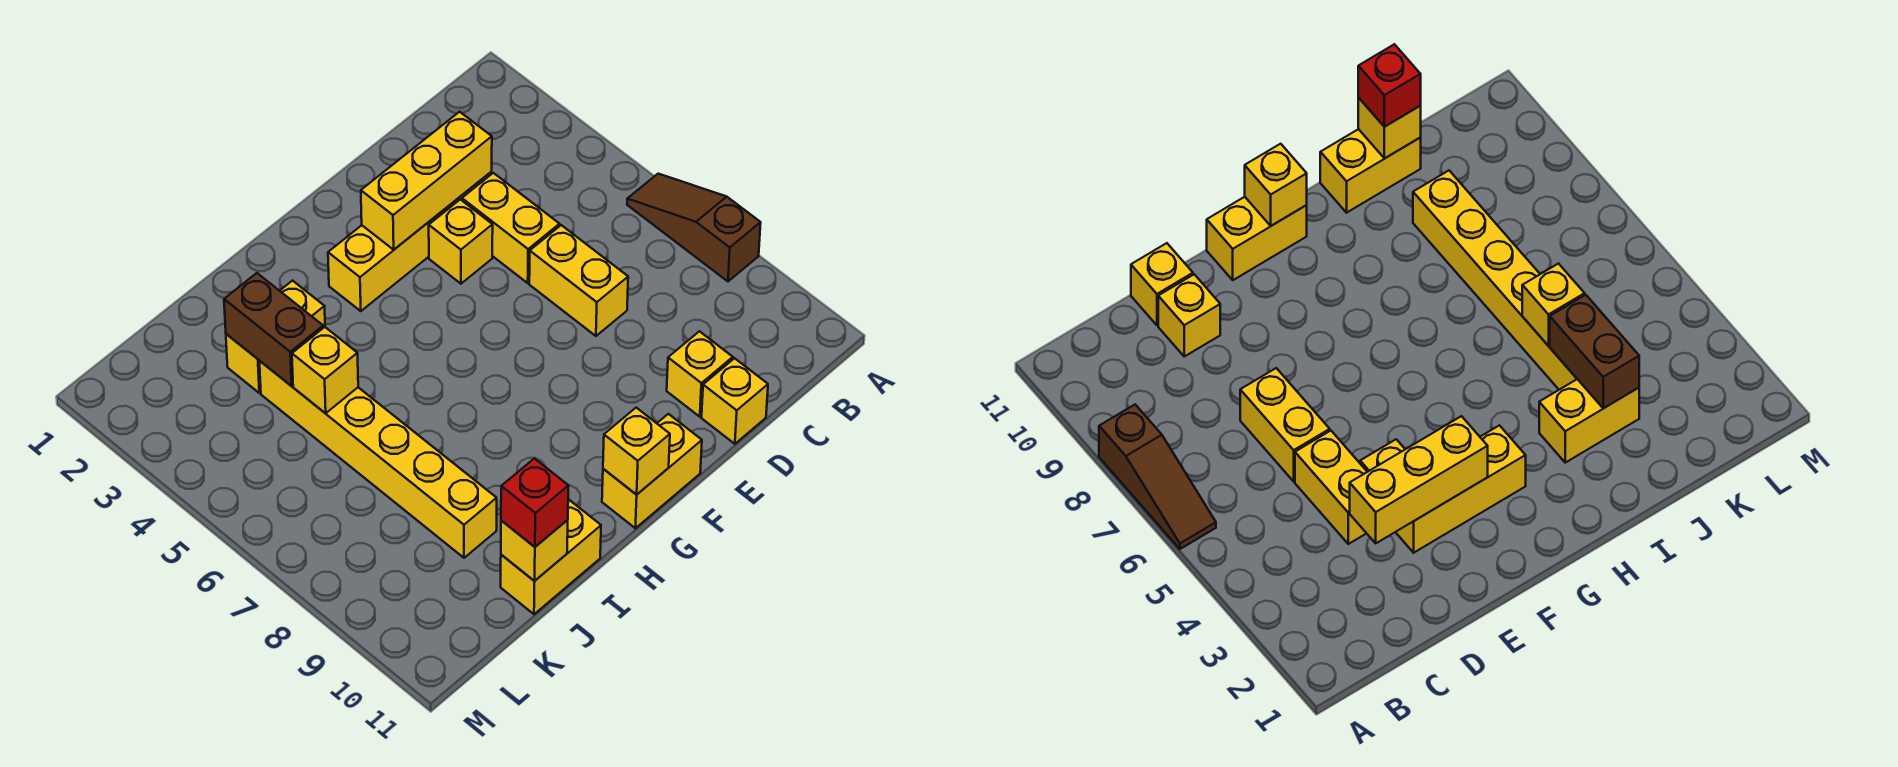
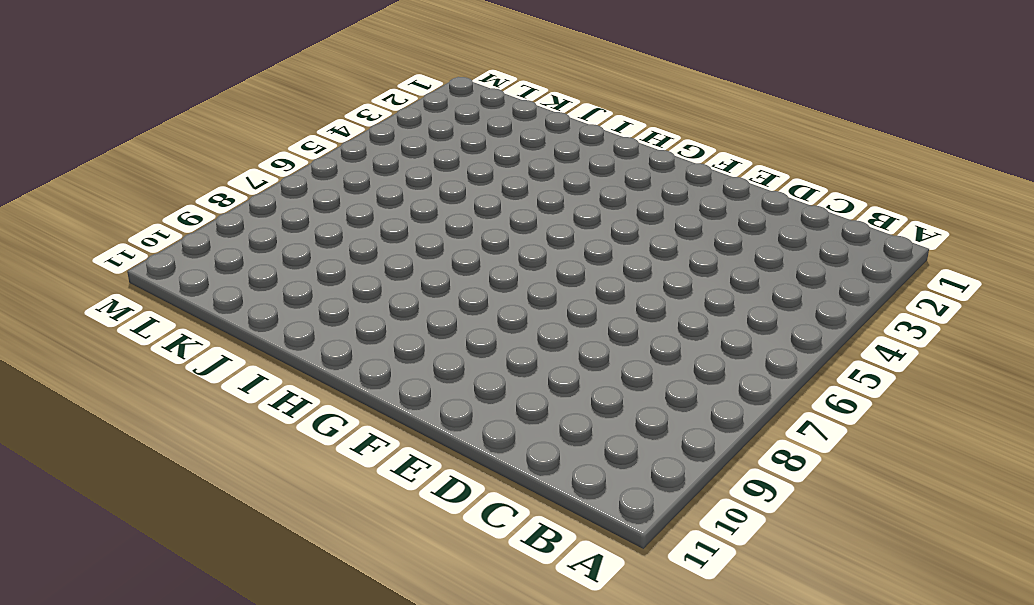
none -> brown 1x3 slope [627,174,761,281]
none -> yellow 1x2 brick [462,173,560,283]
none -> yellow 1x2 brick [529,225,628,336]

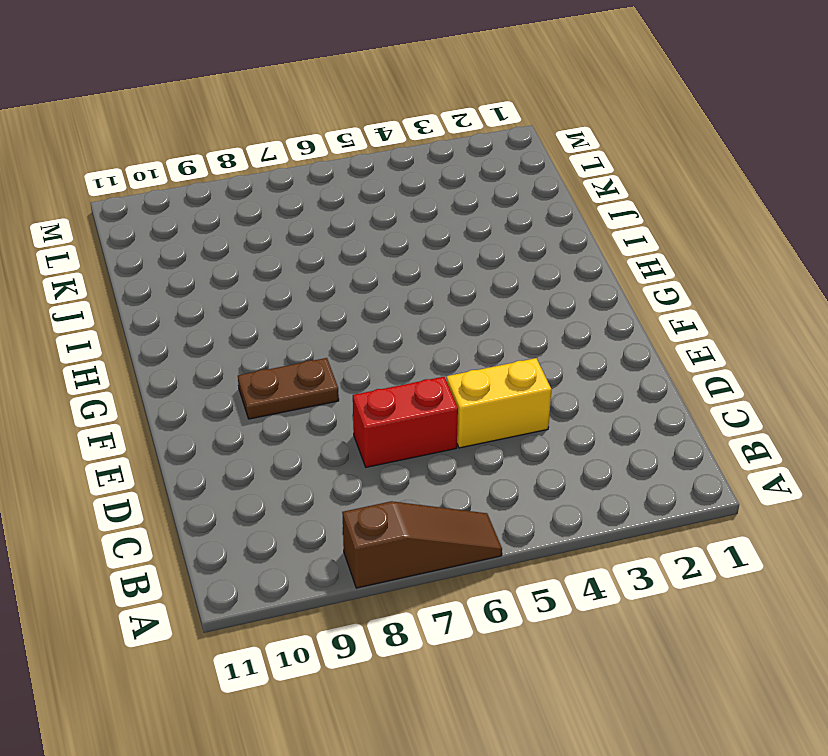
red 1x2 brick [353,377,458,467] -> yellow 1x2 brick [529,225,628,336]
brown 1x2 plate [238,358,339,419] -> none
none -> yellow 1x1 brick [667,331,733,417]
none -> yellow 1x1 brick [702,358,768,444]
none -> yellow 1x3 brick [328,198,459,311]

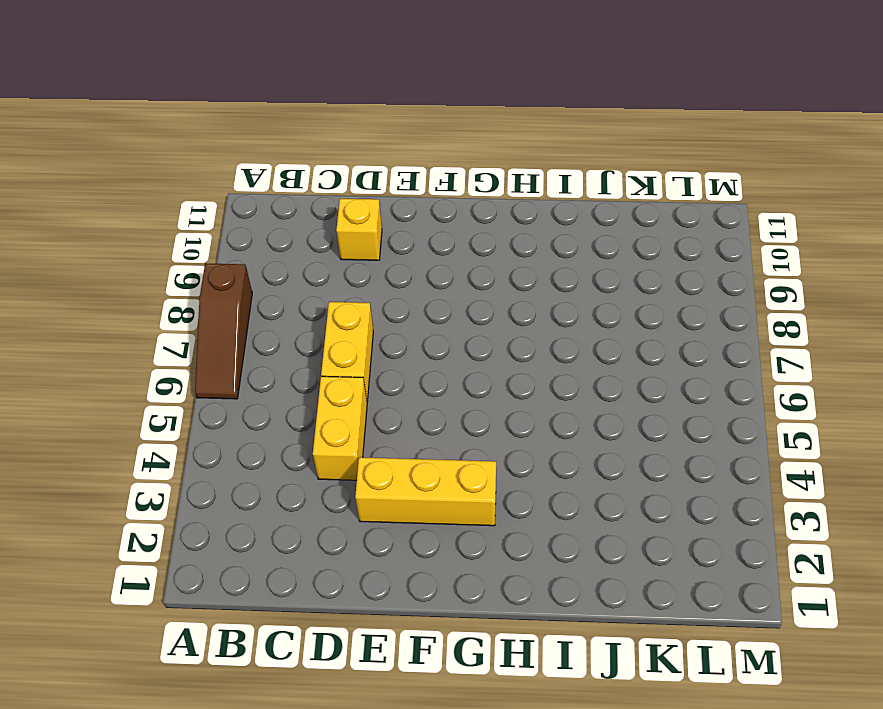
none -> yellow 1x1 brick [702,358,768,444]
none -> yellow 1x1 brick [429,199,493,284]
none -> yellow 1x2 brick [602,414,702,528]

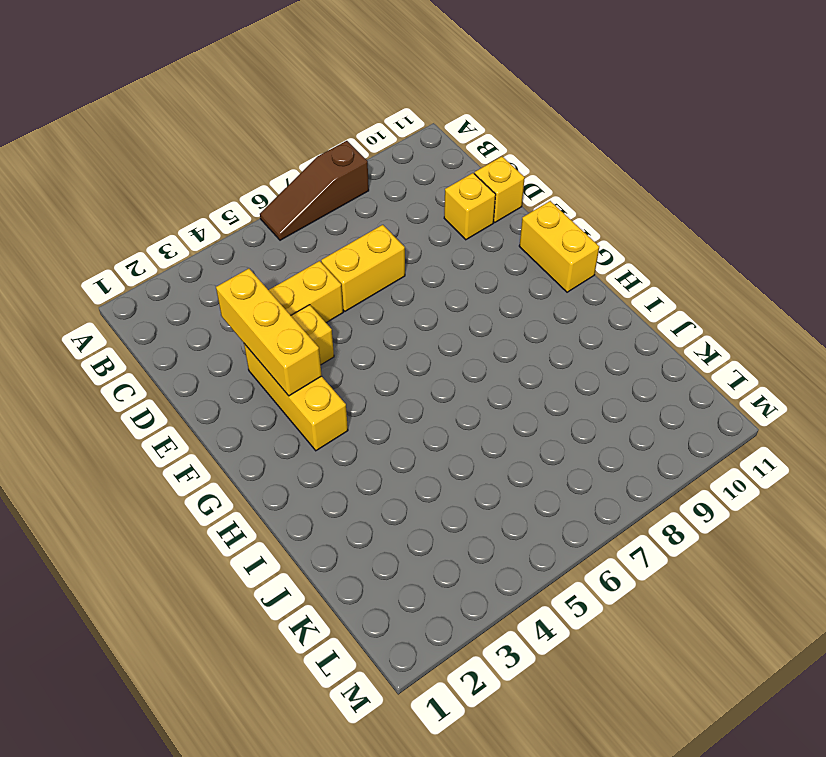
none -> yellow 1x2 brick [226,281,325,393]
none -> yellow 1x2 brick [501,499,601,614]
none -> yellow 1x6 brick [259,361,497,558]

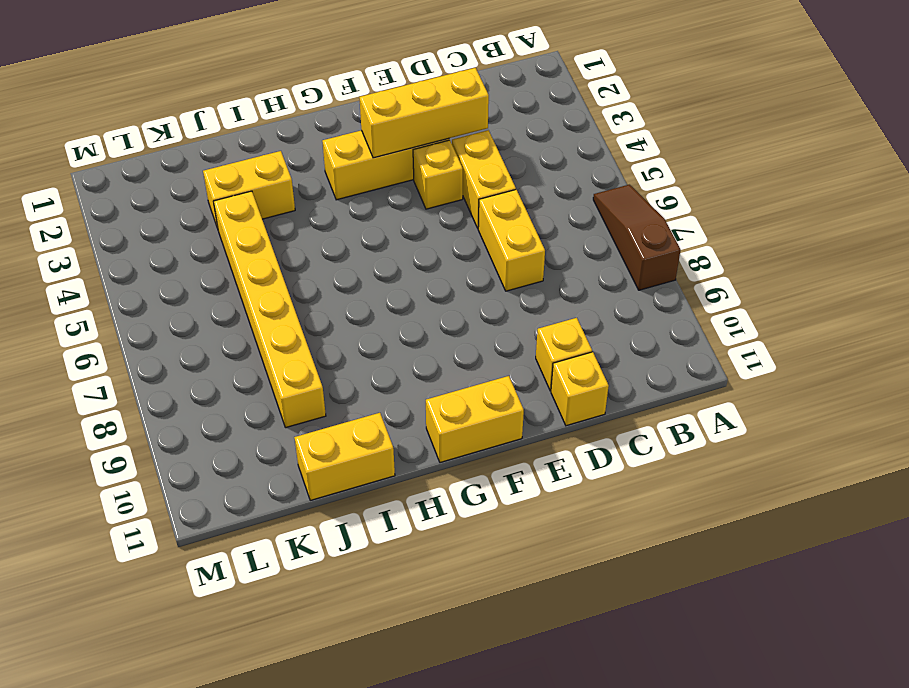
none -> yellow 1x1 brick [603,408,670,495]
none -> brown 1x2 brick [224,273,323,386]
none -> yellow 1x1 brick [292,327,358,413]

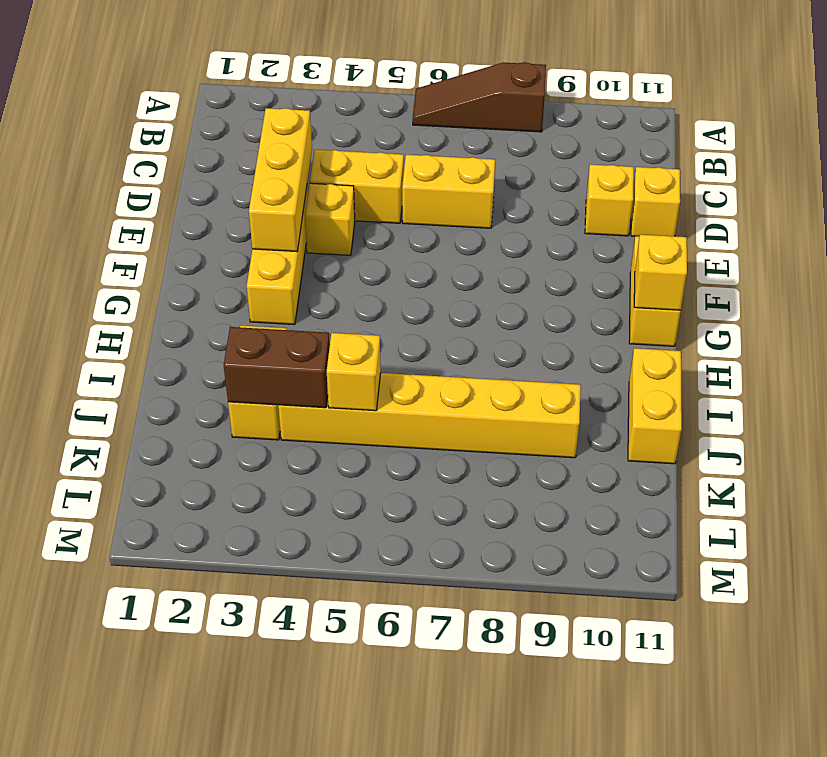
none -> yellow 1x1 brick [501,520,568,581]
none -> red 1x1 brick [501,458,569,547]

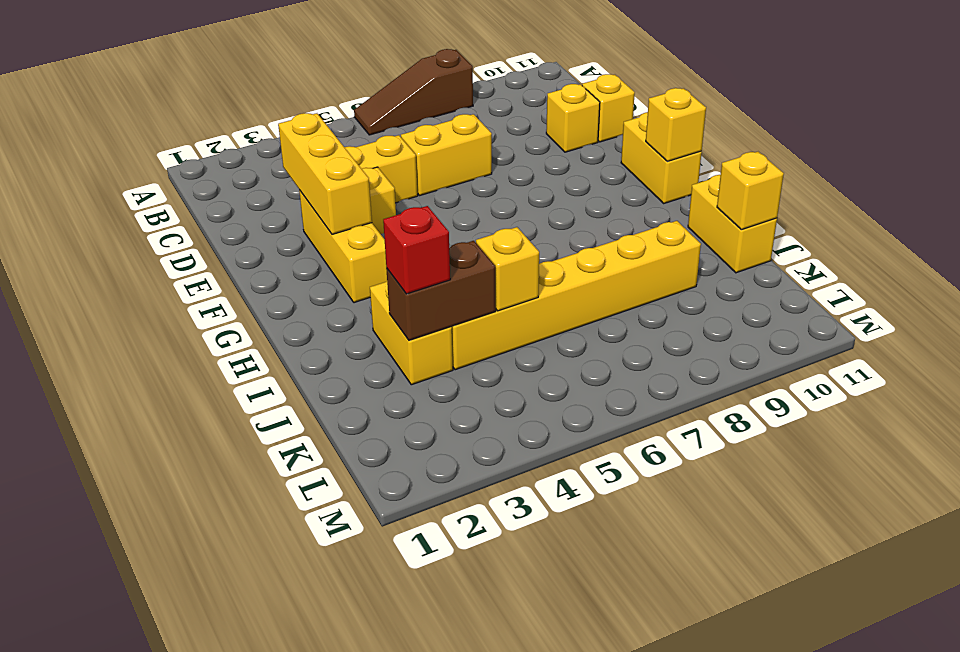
red 1x1 brick [383,206,450,294] -> red 1x1 brick moved to [501,458,569,547]

